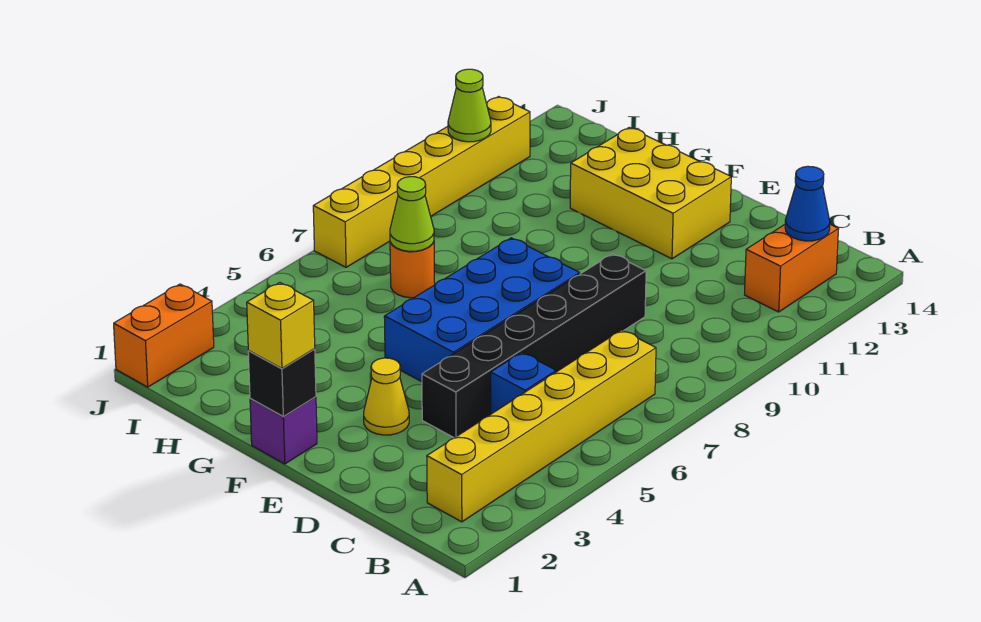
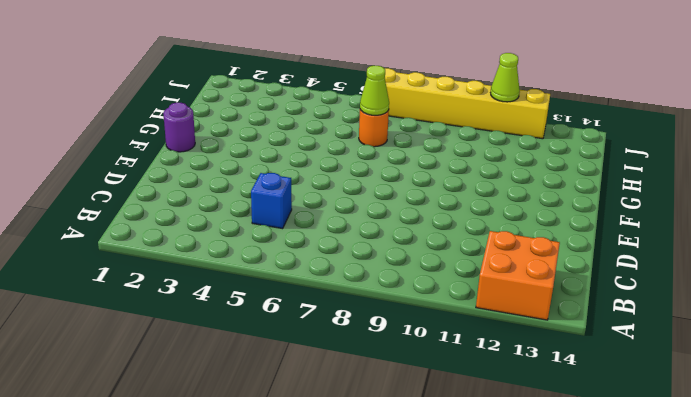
orange 2x2 brick [476,231,560,320] -> orange 1x2 brick [745,224,838,312]
purple 1x1 round brick [163,103,195,152] -> purple 1x1 brick [250,397,317,464]
none -> yellow 1x6 brick [427,330,656,522]
none -> black 1x6 brick [422,254,646,438]
none -> yellow 1x1 cone [364,358,409,435]

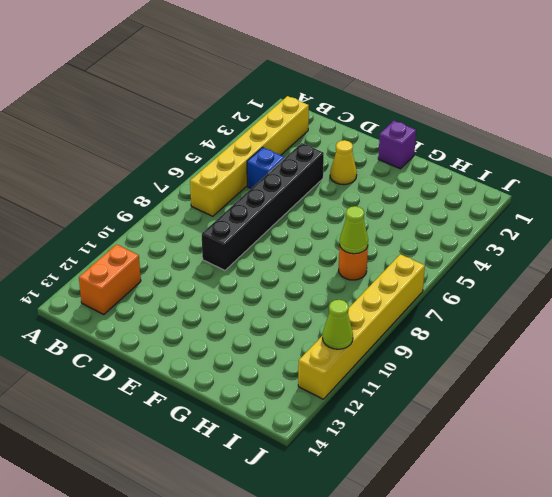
none -> blue 2x4 brick [384,238,580,382]
none -> yellow 2x3 brick [570,128,731,259]
none -> orange 1x2 brick [114,284,214,387]

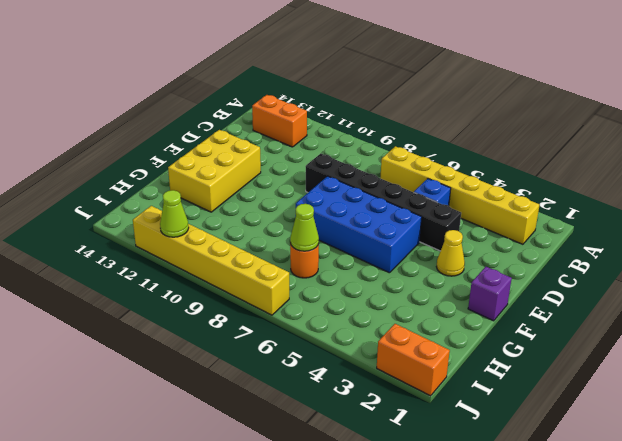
none -> blue 1x1 cone [785,166,830,241]
none -> black 1x1 brick [248,349,316,416]
none -> yellow 1x1 brick [247,283,315,368]

